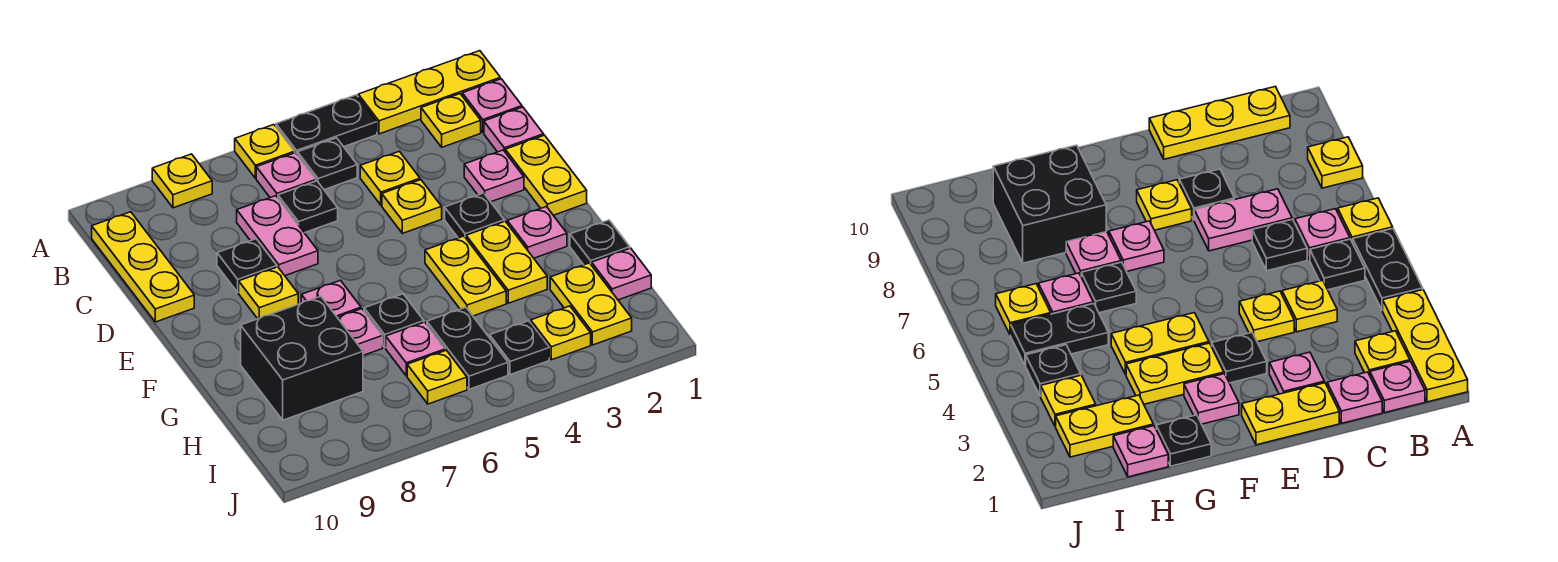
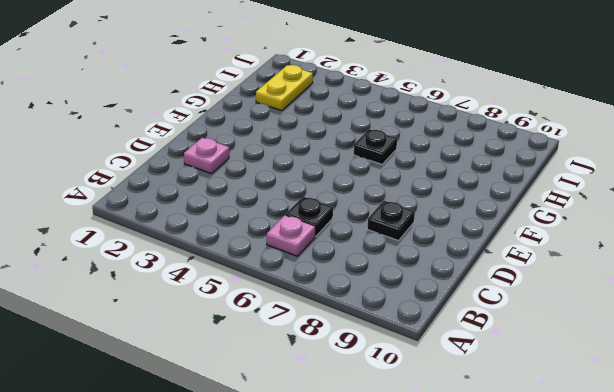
none -> yellow 1x3 plate [358,51,500,134]
none -> black 1x2 plate [276,95,377,155]
none -> yellow 1x1 plate [235,125,295,178]
none -> yellow 1x1 plate [152,154,212,208]

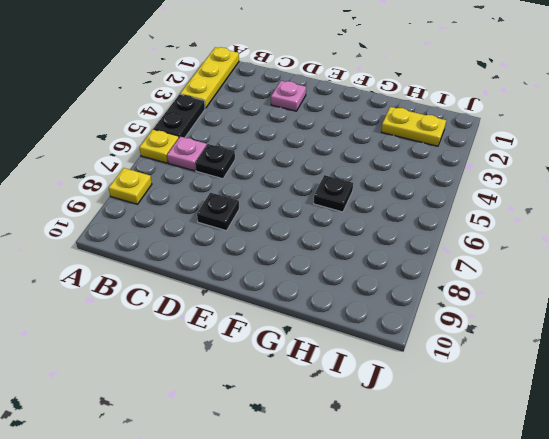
none -> pink 1x1 plate [462,79,522,133]
none -> yellow 1x1 plate [421,94,481,147]
none -> black 1x1 plate [298,138,357,190]
none -> yellow 1x3 plate [92,212,194,322]

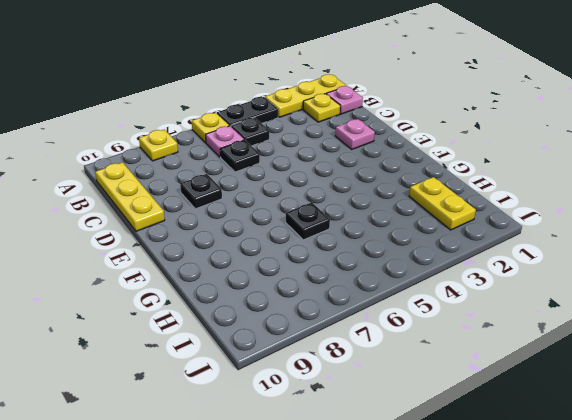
none -> pink 1x1 plate [484,107,544,152]
none -> yellow 1x1 plate [360,151,420,205]
none -> pink 1x2 plate [237,196,318,276]
none -> yellow 1x2 plate [505,135,587,215]

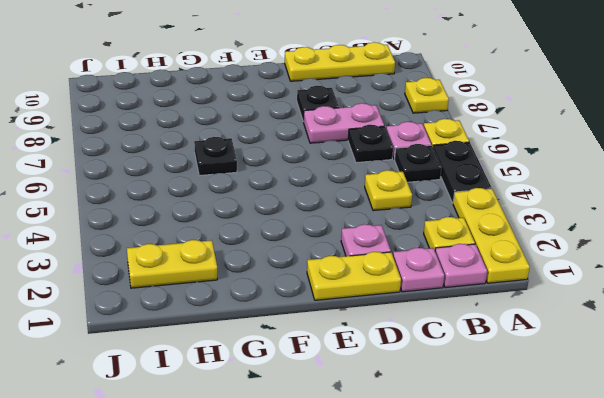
none -> yellow 1x1 plate [382,180,442,233]
none -> black 1x1 plate [445,193,504,238]
none -> yellow 1x1 plate [239,267,298,319]
none -> pink 1x1 plate [507,207,567,258]

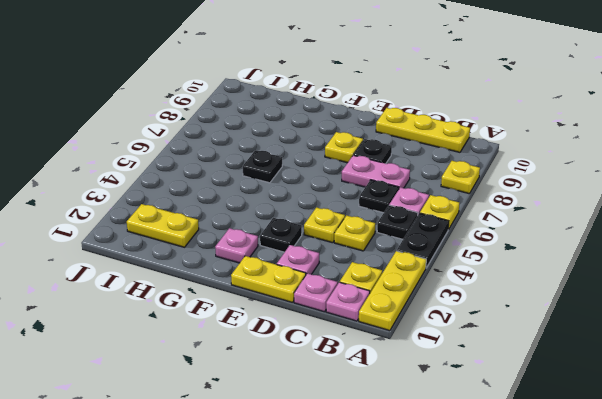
none -> yellow 1x2 plate [466,221,547,303]
none -> yellow 1x2 plate [425,236,506,316]
none -> pink 1x1 plate [301,280,361,317]
none -> black 1x1 plate [570,220,630,265]

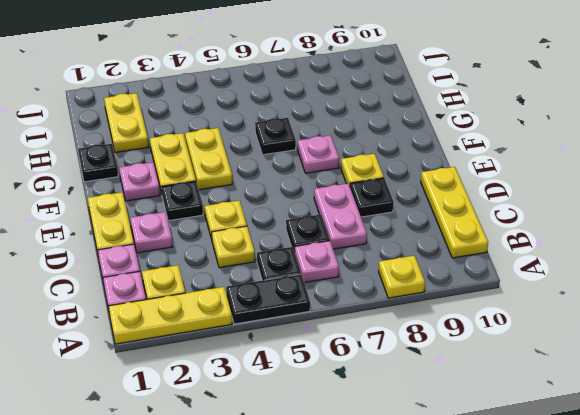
none -> yellow 1x1 plate [235,125,295,178]
none -> pink 1x1 plate [337,309,383,355]
none -> black 2x2 brick [241,296,363,420]
none -> pink 1x1 plate [592,248,651,300]

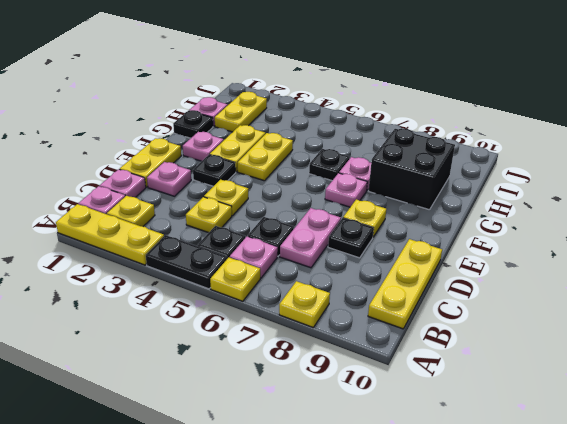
none -> black 1x2 plate [427,307,508,389]
none -> pink 1x1 plate [386,322,445,376]
none -> yellow 1x1 plate [531,306,591,360]
none -> black 1x1 plate [490,321,549,375]

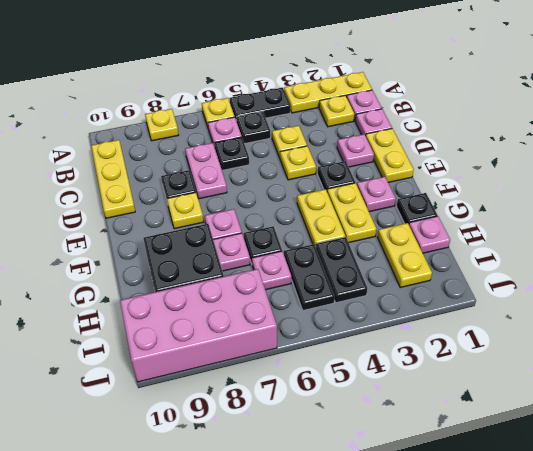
black 1x2 plate [316,237,367,303] -> black 1x1 plate [490,321,549,375]
pink 2x4 brick [120,269,277,382] -> none
none -> yellow 1x1 plate [531,306,591,360]
none -> yellow 1x1 plate [407,350,467,404]

